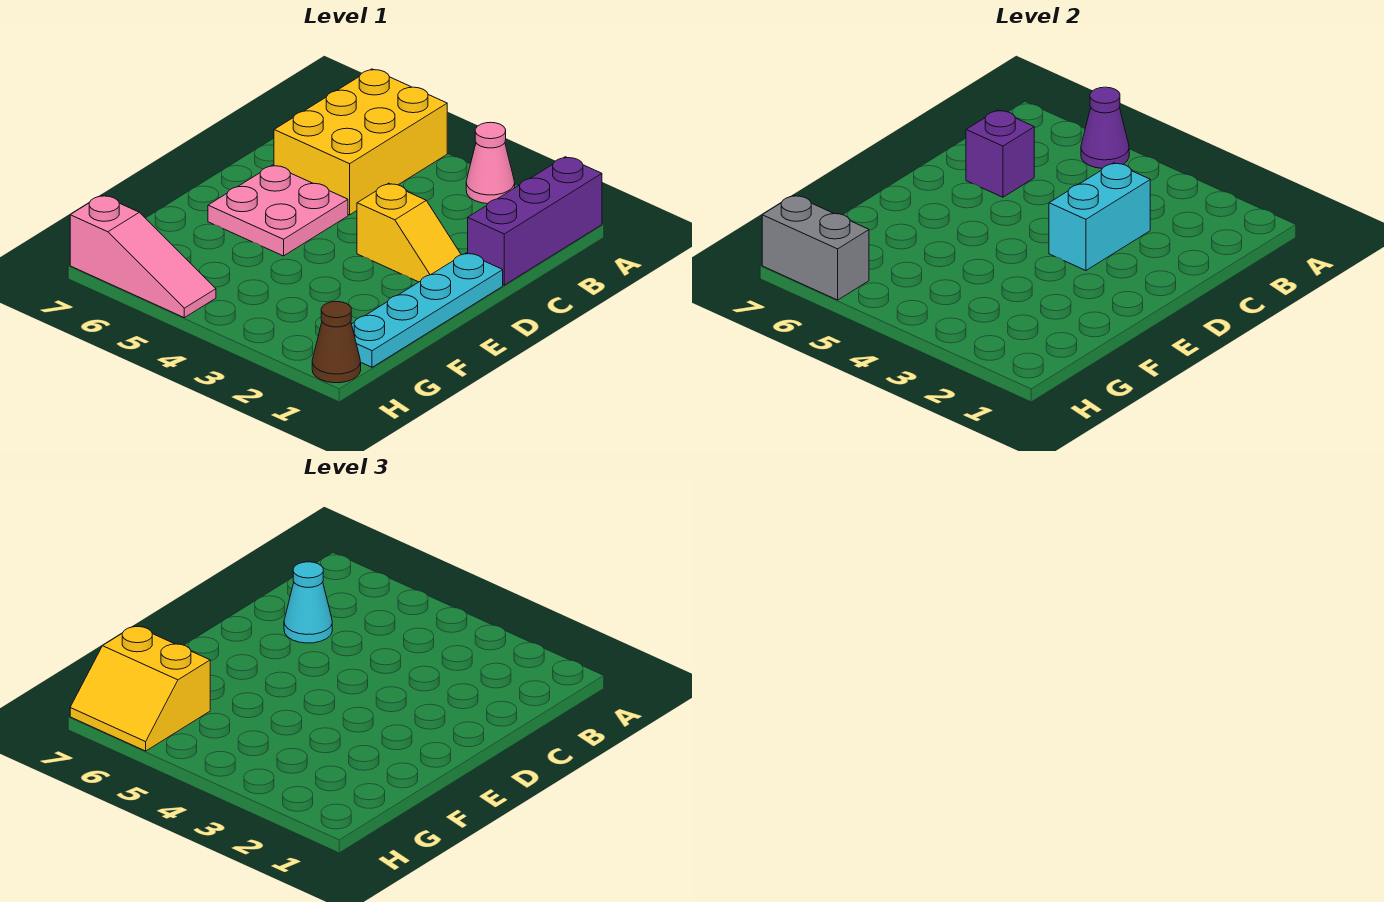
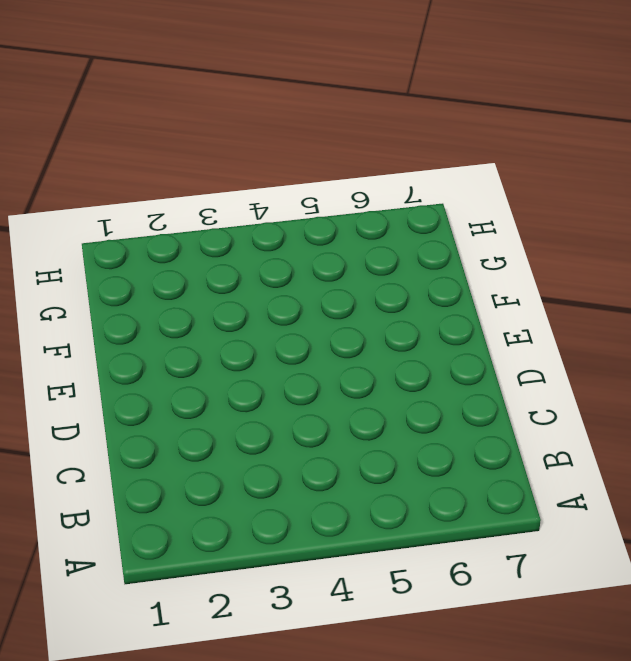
none -> purple 1x3 brick [468,157,602,285]
none -> pink 1x1 cone [466,122,515,204]
none -> yellow 2x3 brick [274,69,447,215]

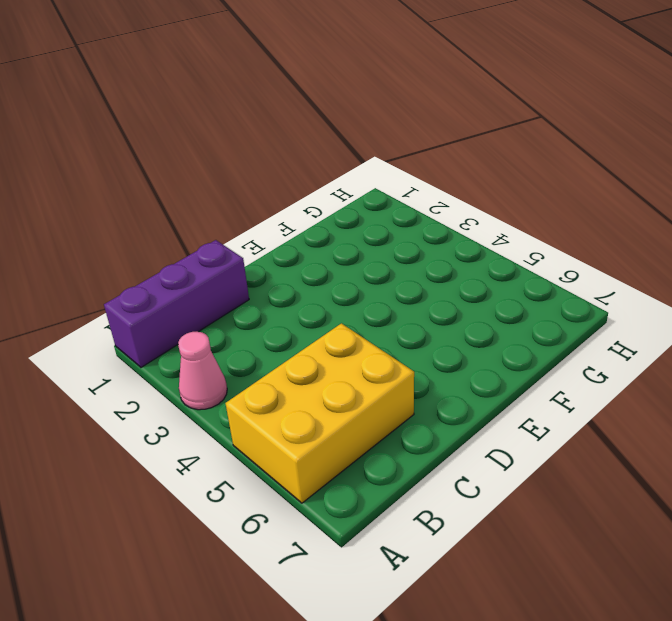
none -> cyan 1x4 plate [352,253,503,367]
none -> yellow 1x2 slope [357,183,461,282]
none -> pink 2x2 plate [208,165,348,256]

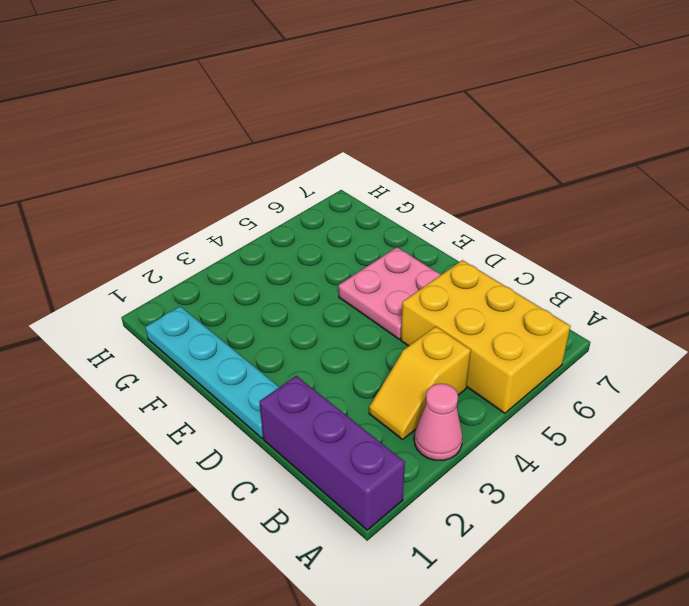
yellow 1x2 slope [369,326,471,440] -> yellow 1x2 slope moved to [357,183,461,282]
none -> brown 1x1 cone [312,302,361,383]
none -> pink 1x3 slope [70,195,216,318]
none -> purple 1x1 cone [1081,87,1129,168]

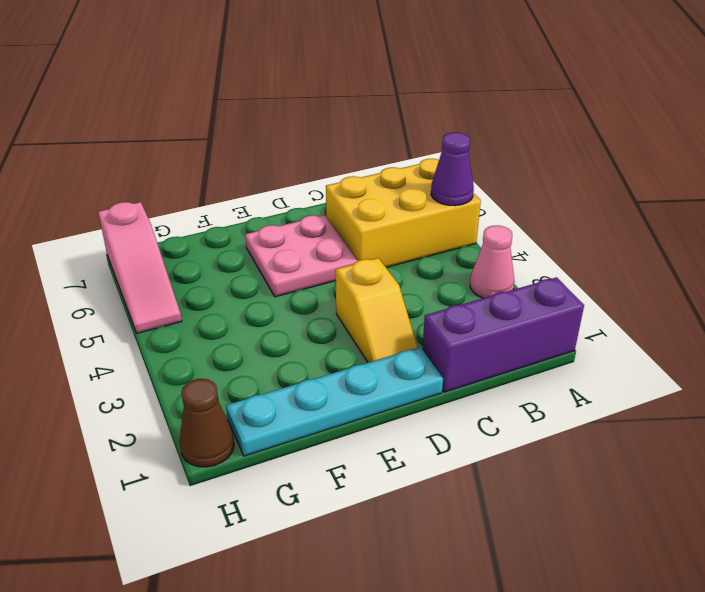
none -> cyan 1x2 brick [1049,163,1150,271]
none -> purple 1x1 brick [966,110,1034,197]
none -> grey 1x2 brick [762,195,869,300]

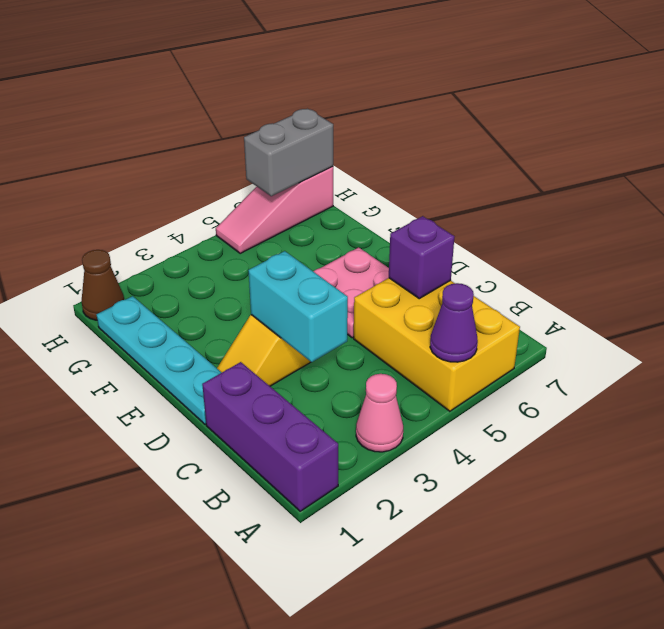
none -> cyan 1x1 cone [284,562,332,643]
none -> yellow 2x2 slope [70,626,210,751]

